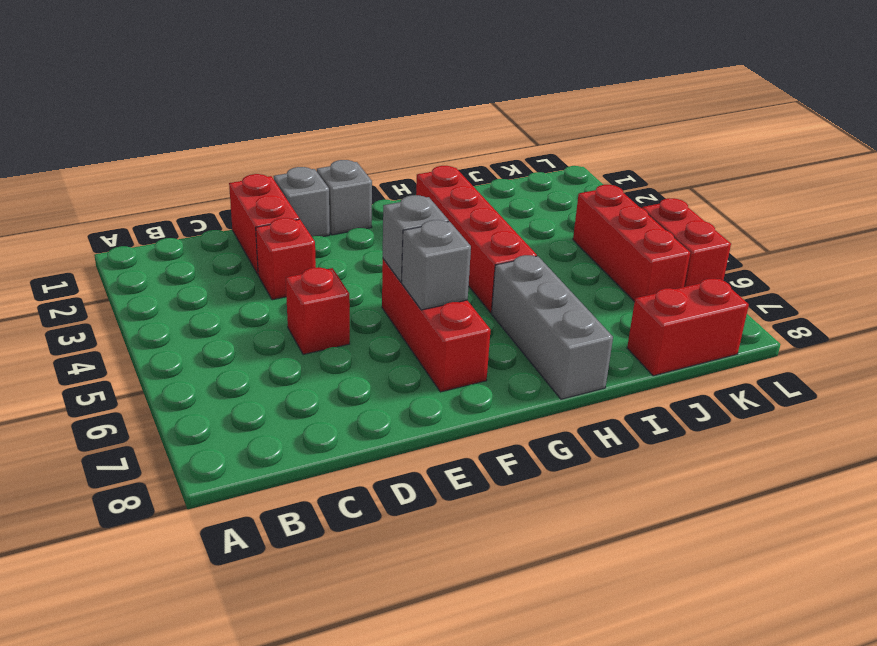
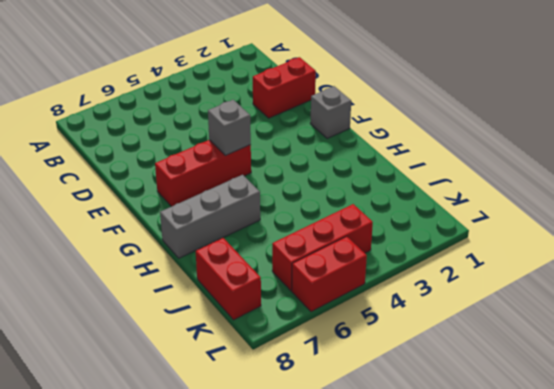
none -> red 1x1 brick [256,218,316,300]
none -> red 1x1 brick [286,268,350,354]
none -> grey 1x1 brick [273,167,330,237]

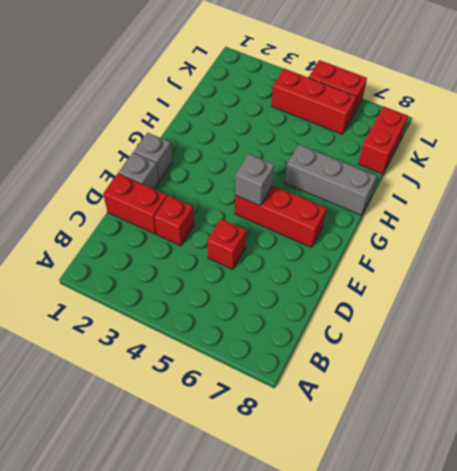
none -> red 1x4 brick [416,166,537,313]
none -> grey 1x1 brick [402,220,471,310]

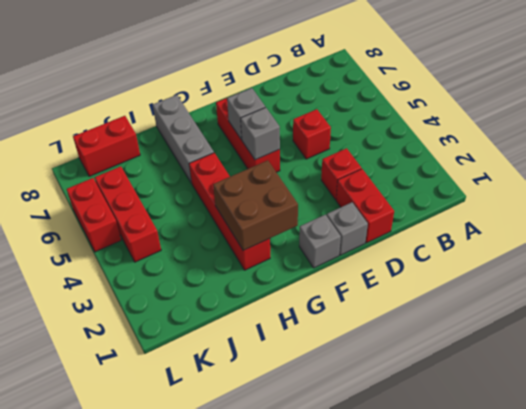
brown 2x2 brick [213,160,298,251] -> none

